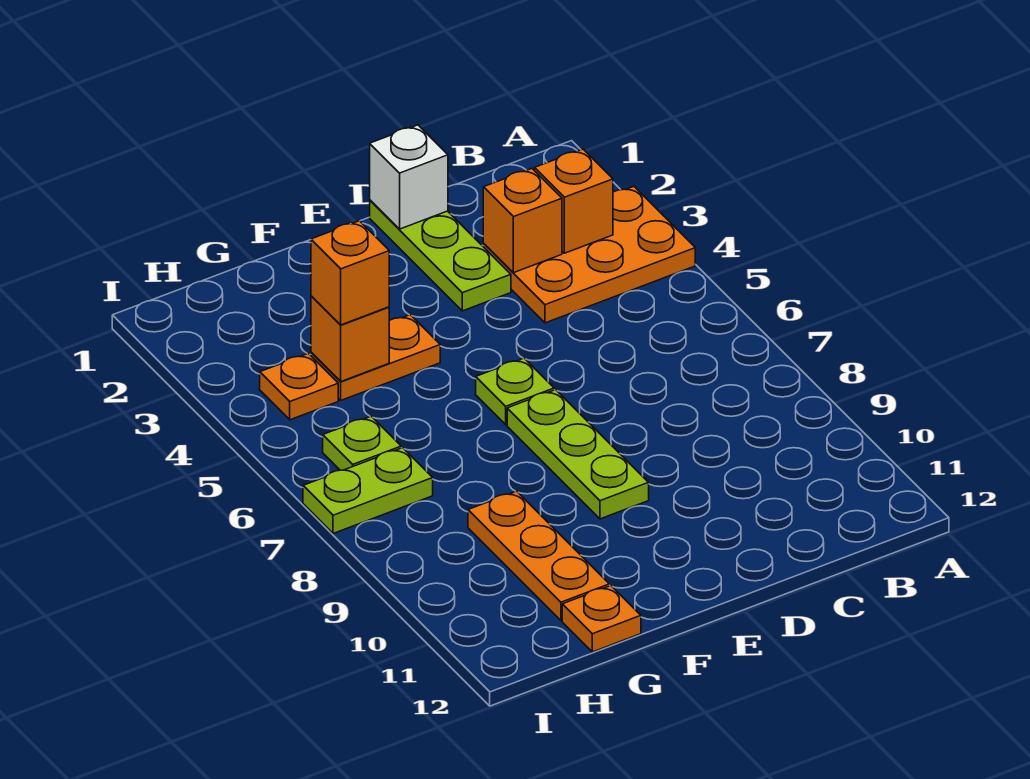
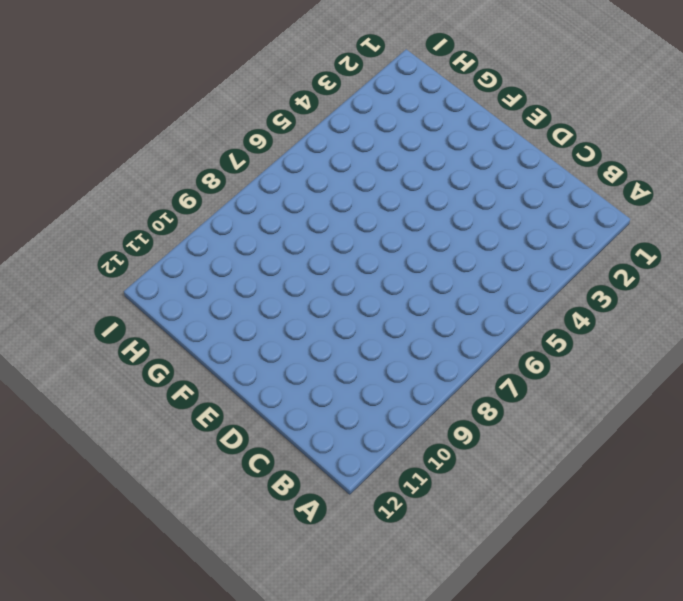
none -> orange 2x3 plate [483,186,695,323]
none -> lime 1x3 plate [370,200,511,311]
none -> lime 1x1 plate [476,358,554,424]

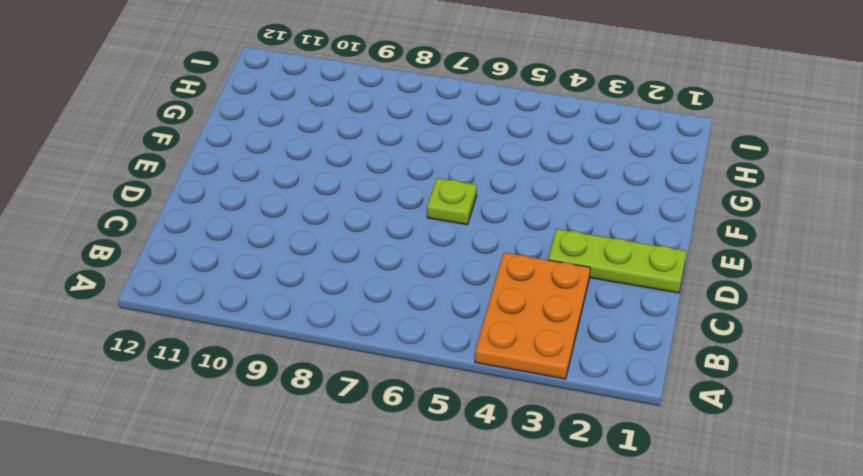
none -> lime 1x3 plate [507,390,649,519]
none -> orange 1x2 plate [311,315,440,400]
none -> orange 1x3 plate [468,491,609,620]

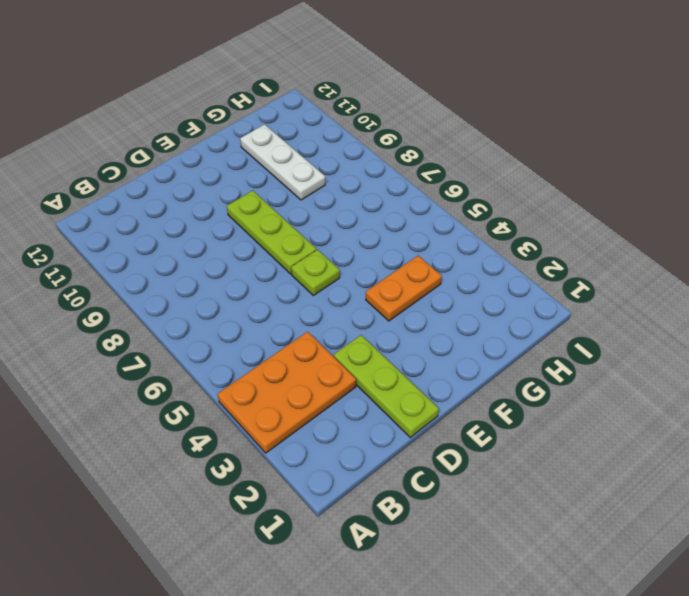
white 1x3 plate [240,124,325,200] -> orange 1x3 plate [468,491,609,620]
none -> orange 1x1 plate [562,586,641,652]
none -> orange 1x1 plate [260,353,338,420]
none -> lime 1x1 plate [323,416,401,470]

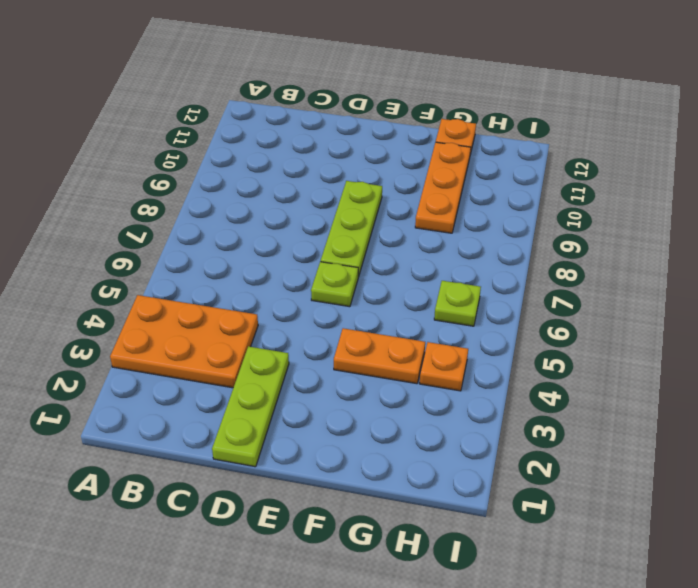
none -> lime 1x2 plate [303,448,433,534]
none -> orange 1x1 brick [535,149,613,253]
none -> orange 1x1 brick [483,169,562,273]

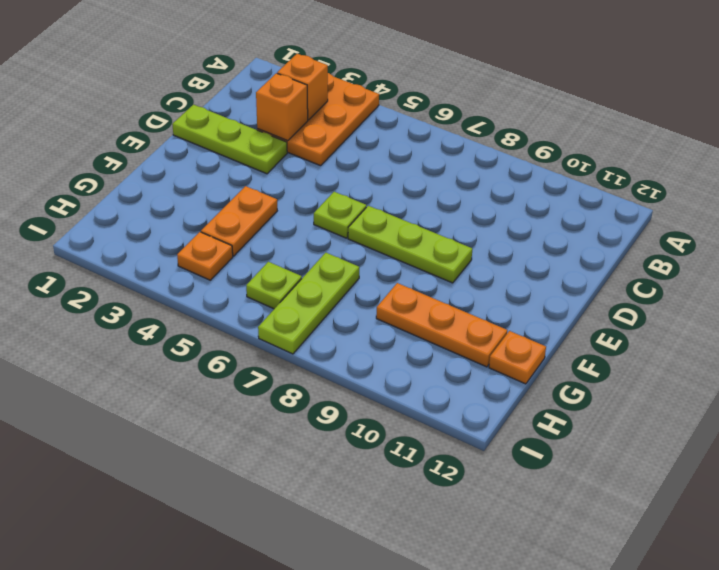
lime 1x3 plate [258,253,359,354] -> lime 1x2 plate [303,448,433,534]
none -> white 1x1 brick [370,125,448,229]
none -> orange 1x1 brick [311,296,389,381]
none -> orange 1x1 brick [311,221,389,325]

